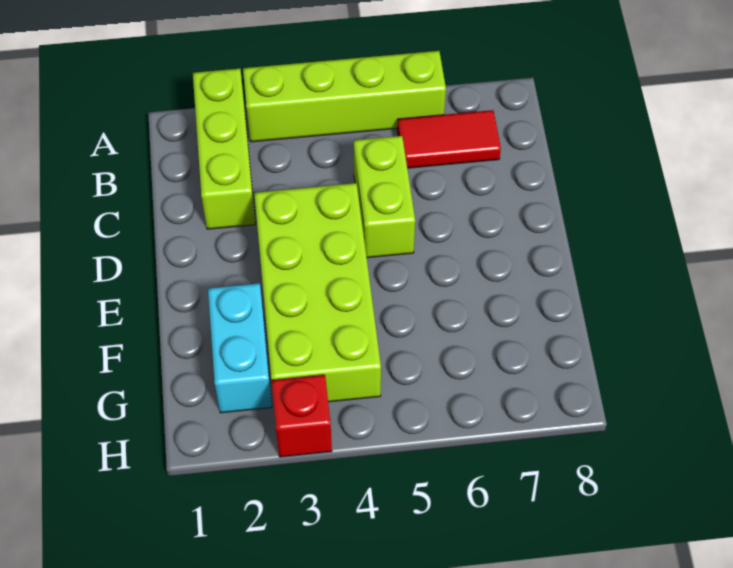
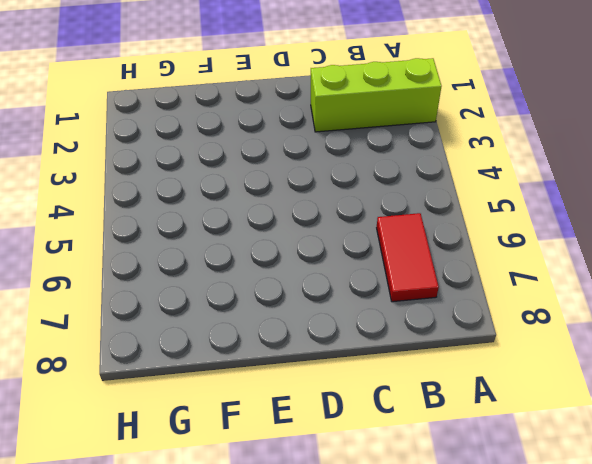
none -> lime 1x4 brick [243,51,446,142]
none -> lime 1x2 brick [354,136,415,258]

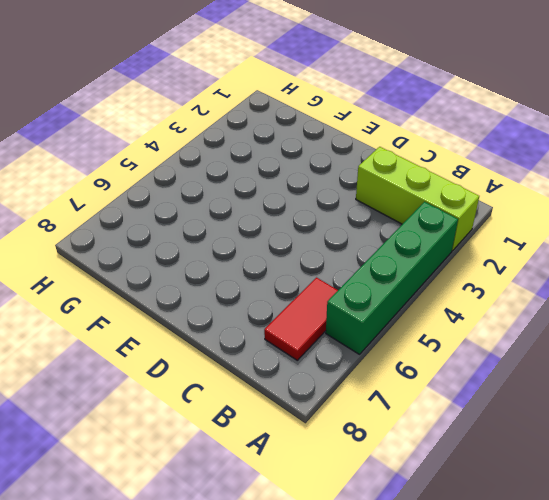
green 1x4 brick [326,202,458,354] -> lime 1x4 brick [243,51,446,142]
none -> lime 1x2 brick [354,136,415,258]
none -> lime 2x4 brick [254,183,381,402]

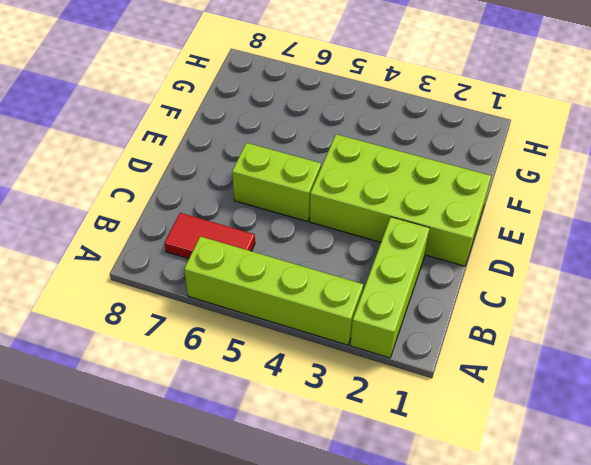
lime 2x4 brick [310,134,491,266] -> lime 2x4 brick turned to [254,183,381,402]
lime 1x2 brick [232,143,321,222] -> lime 1x2 brick turned to [354,136,415,258]
none -> cyan 1x2 brick [208,283,272,413]
none -> red 1x1 brick [272,375,332,457]

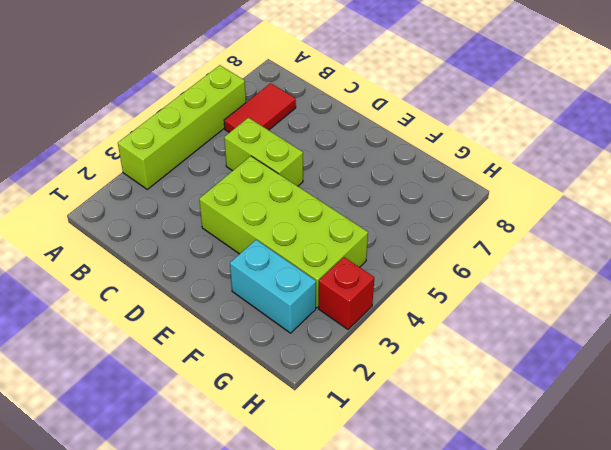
none -> lime 1x3 brick [193,69,255,229]

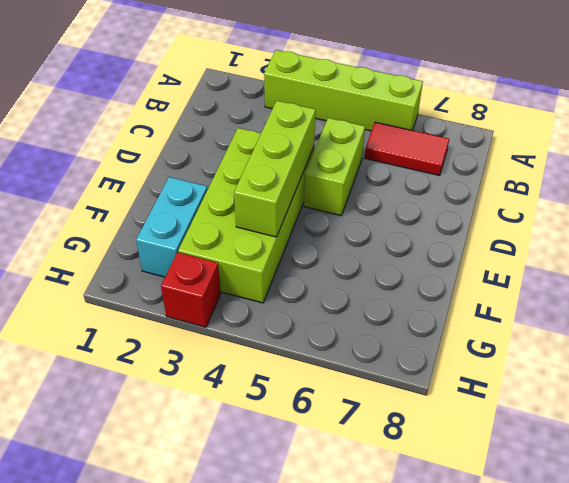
lime 1x3 brick [234,101,316,237] -> lime 1x3 brick moved to [193,69,255,229]

